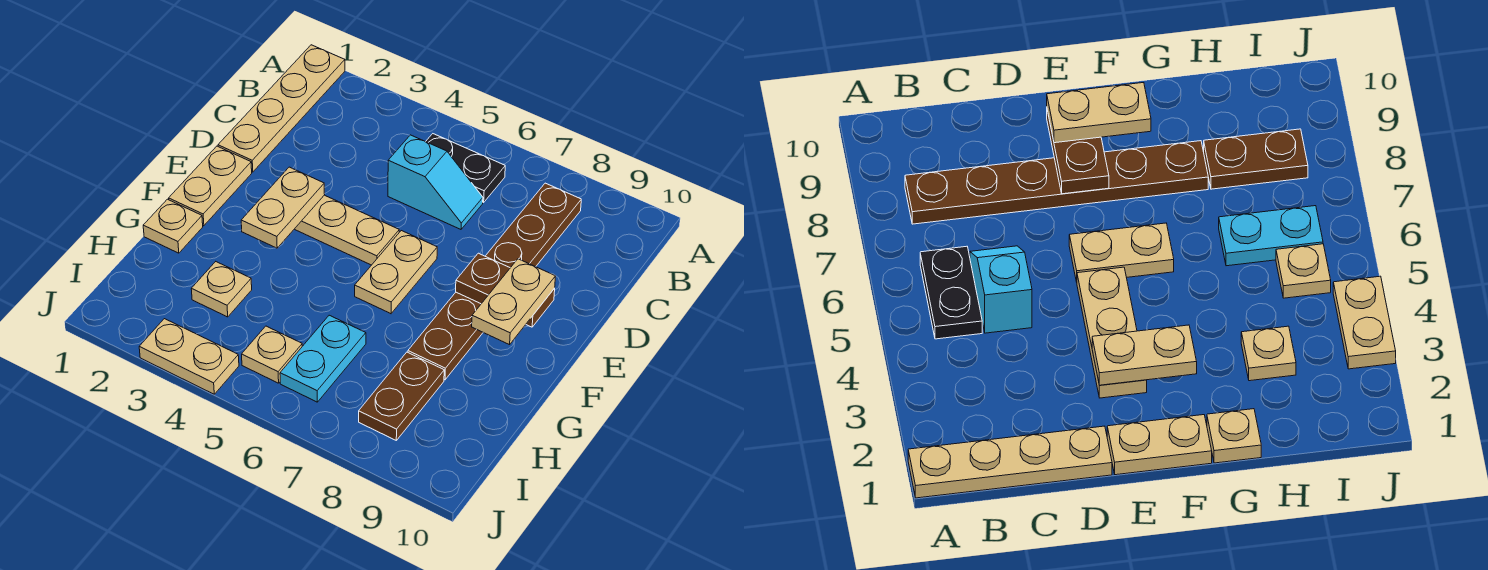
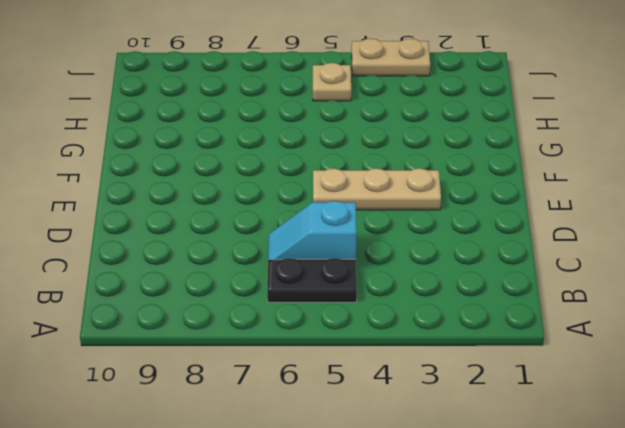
none -> tan 1x4 plate [218,45,345,172]
none -> brown 1x6 plate [408,183,581,380]
none -> tan 1x2 plate [169,146,252,226]

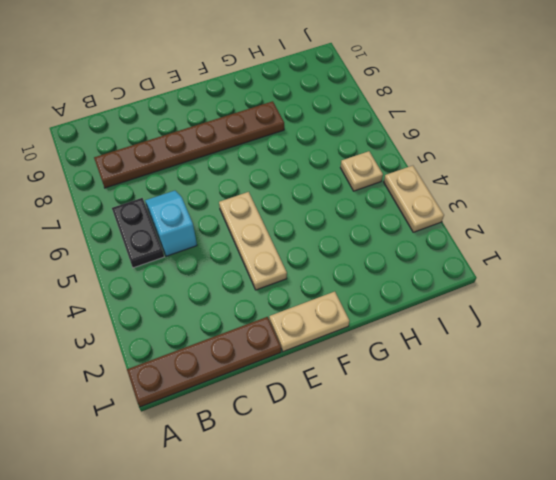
brown 1x4 plate [127,317,281,407] -> tan 1x4 plate [218,45,345,172]
none -> tan 1x2 plate [355,231,437,314]
none -> tan 1x1 plate [143,199,203,253]
none -> tan 1x1 plate [191,262,252,317]

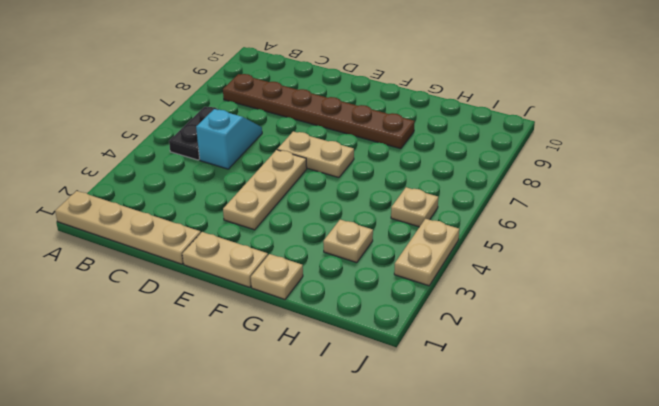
none -> cyan 1x2 plate [280,315,366,402]
none -> brown 1x2 plate [359,352,444,440]
none -> tan 1x2 plate [241,167,325,248]

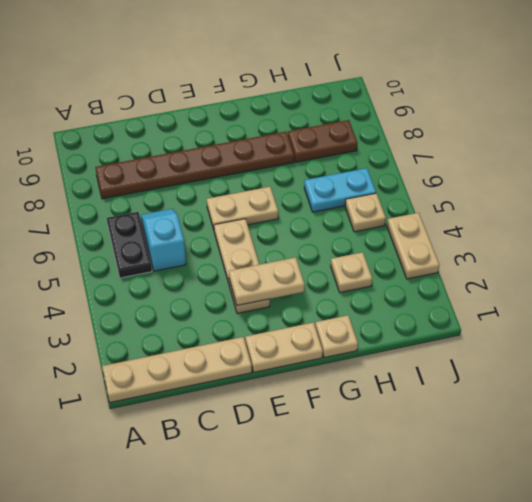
none -> brown 1x2 plate [456,253,555,327]
none -> tan 1x2 plate [472,259,556,345]

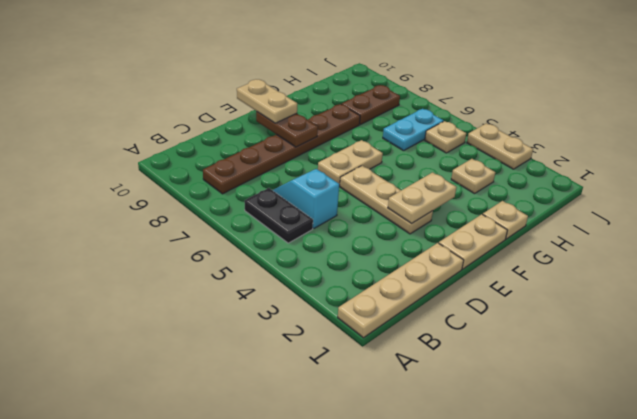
tan 1x2 plate [237,79,297,123] -> tan 1x2 plate turned to [472,259,556,345]

